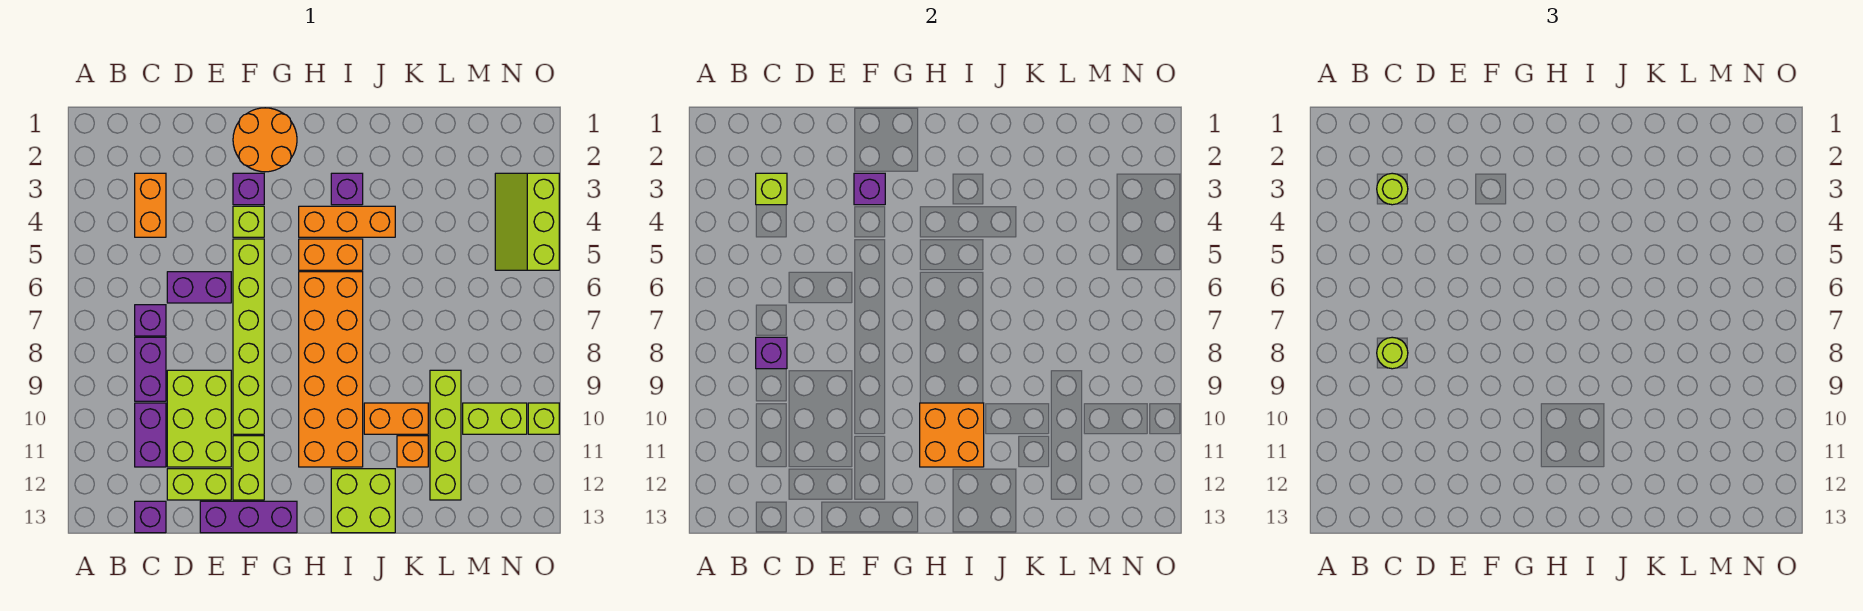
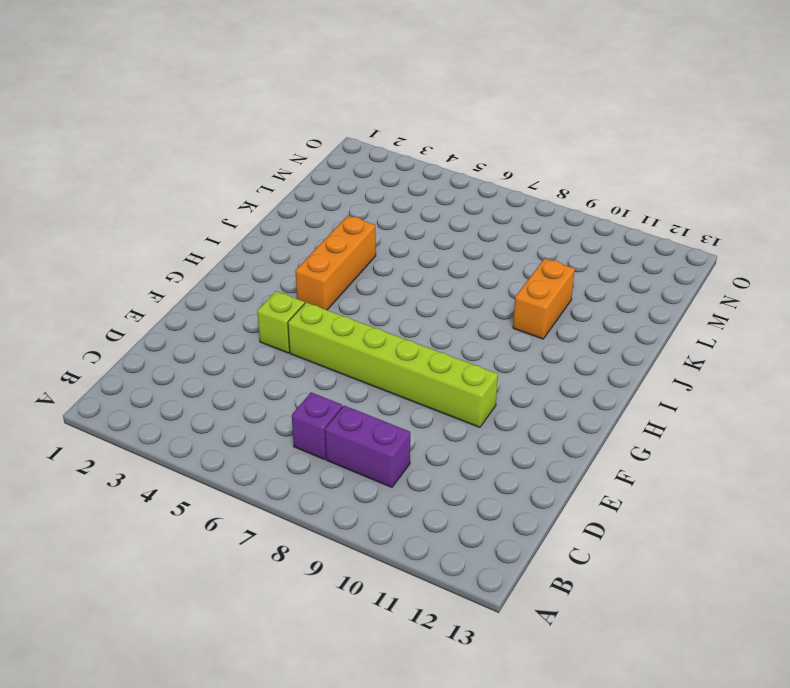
none -> orange 1x2 brick [135,173,166,237]
none -> purple 1x2 brick [135,403,166,467]
none -> purple 1x1 brick [135,501,166,533]
none -> purple 1x2 brick [167,272,231,303]

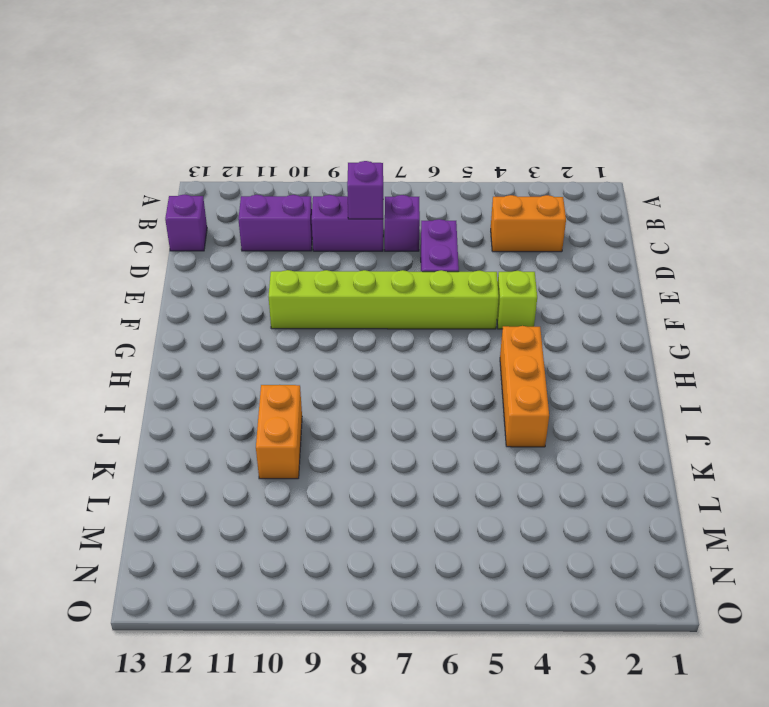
none -> lime 2x3 brick [167,370,231,467]
none -> lime 1x2 brick [167,469,231,500]
none -> purple 1x3 brick [200,501,297,533]
none -> orange 2x2 round brick [233,108,297,172]

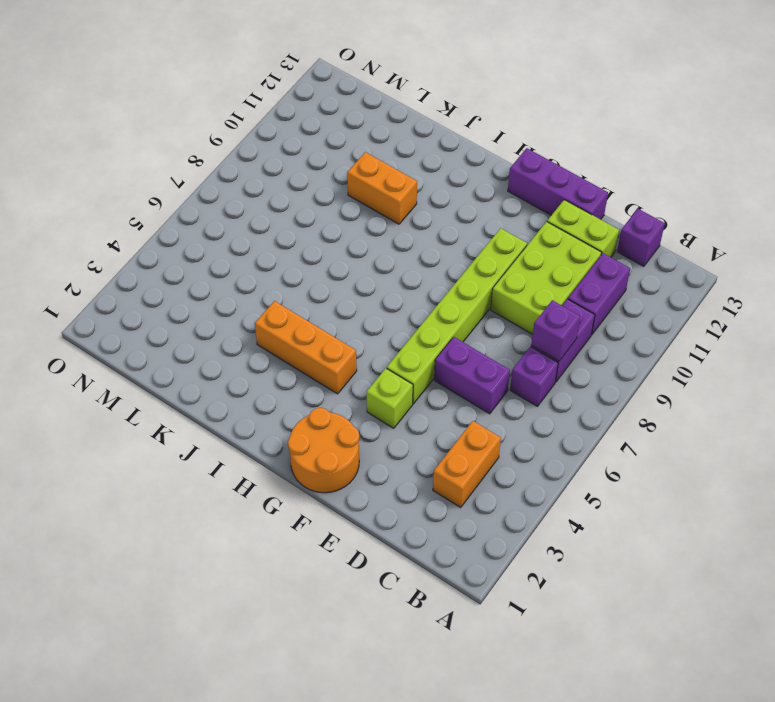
none -> purple 1x1 brick [233,173,264,205]
none -> lime 1x2 brick [233,436,264,500]
none -> orange 1x2 brick [299,239,363,270]
none -> orange 2x6 brick [299,272,363,467]

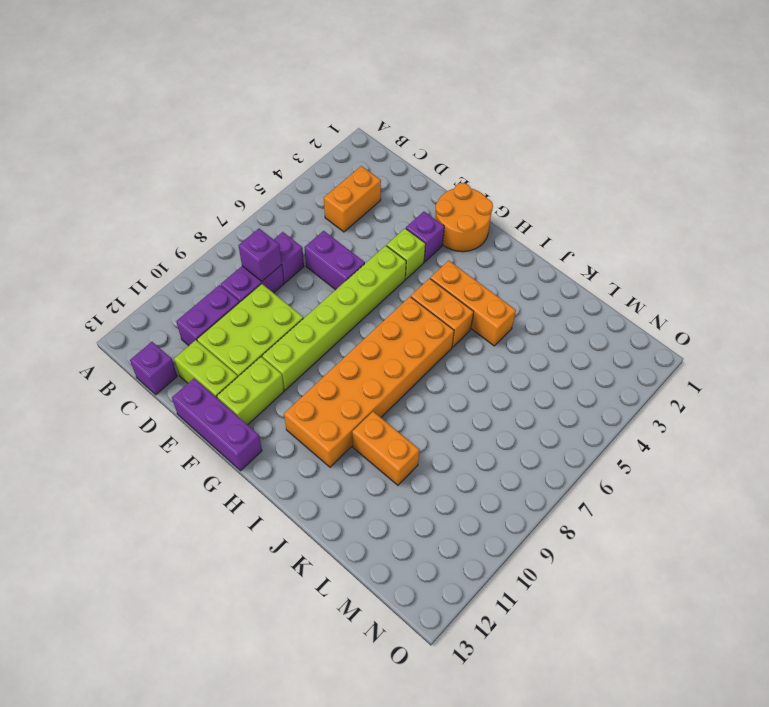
none -> purple 1x1 brick [331,173,363,205]
none -> lime 2x2 brick [331,469,395,533]
none -> orange 1x1 brick [397,436,428,467]
none -> lime 1x4 brick [430,370,461,500]

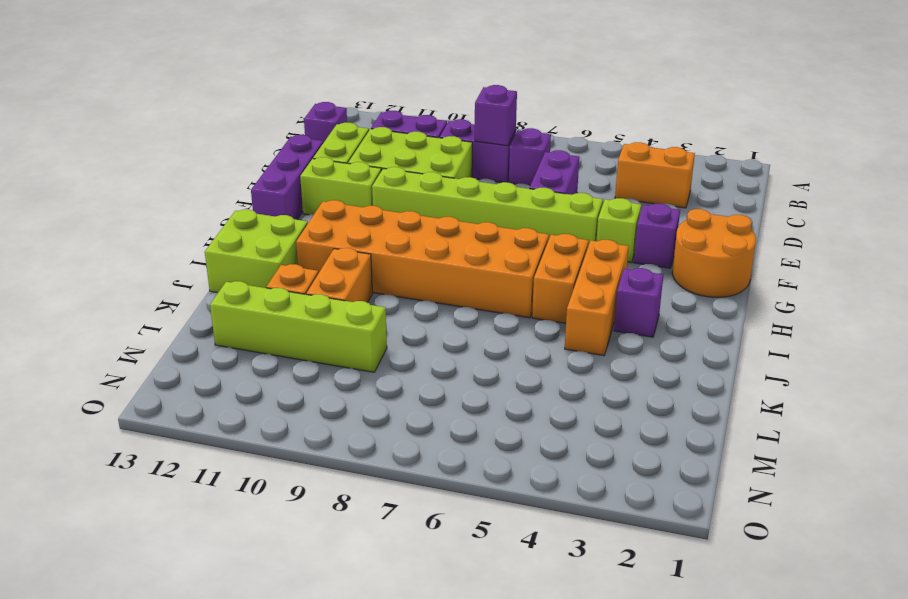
none -> lime 1x2 brick [463,403,527,434]
none -> lime 2x3 slope [495,173,559,270]
none -> lime 1x1 brick [528,403,559,434]
none -> lime 1x1 brick [756,173,787,205]

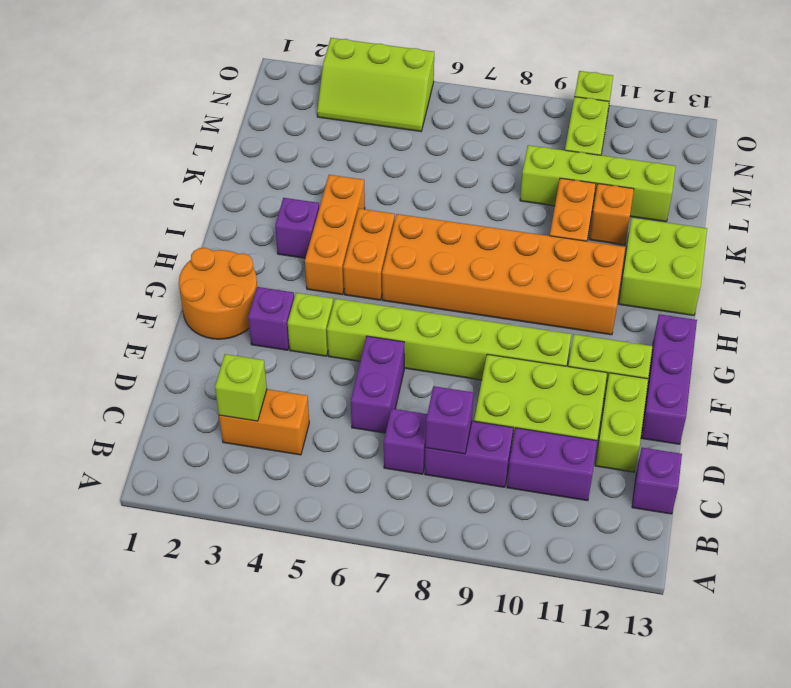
none -> purple 1x1 brick [854,173,885,205]
none -> orange 2x2 brick [920,403,984,467]
none -> lime 1x1 round brick [1377,173,1408,205]
none -> lime 1x1 round brick [1377,337,1408,369]

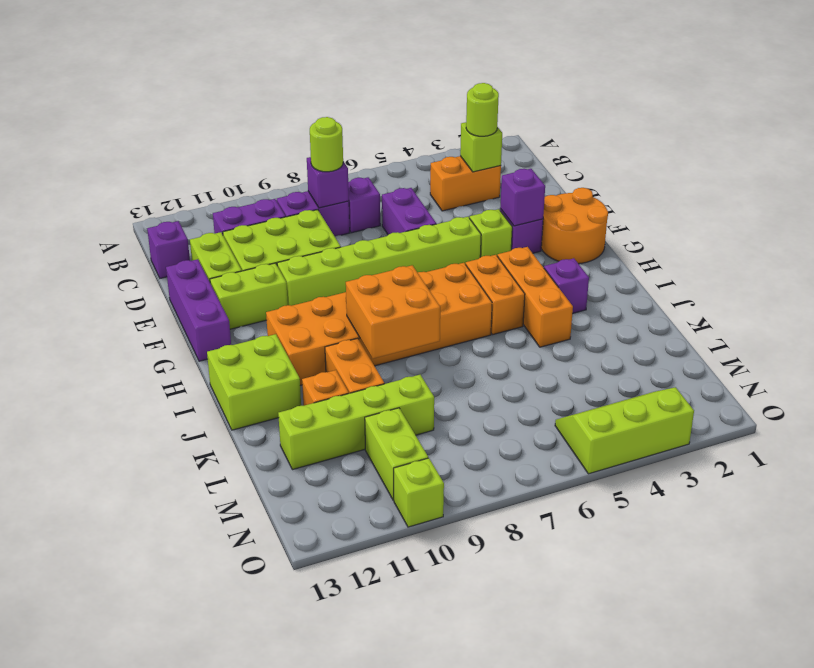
orange 2x2 brick [346,265,440,359] -> orange 2x2 brick moved to [920,403,984,467]

